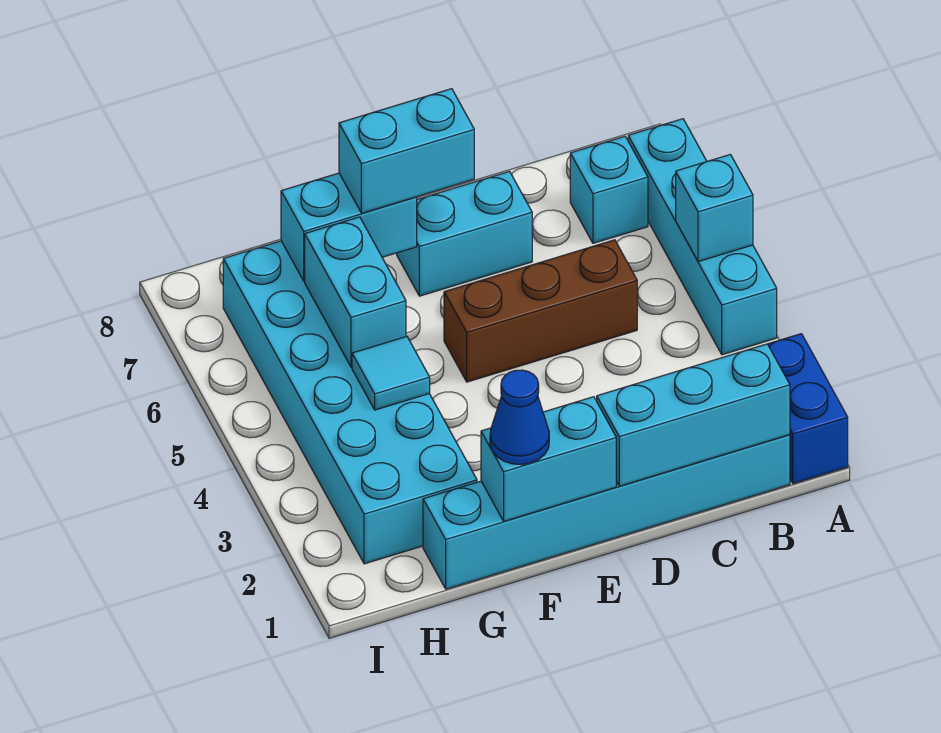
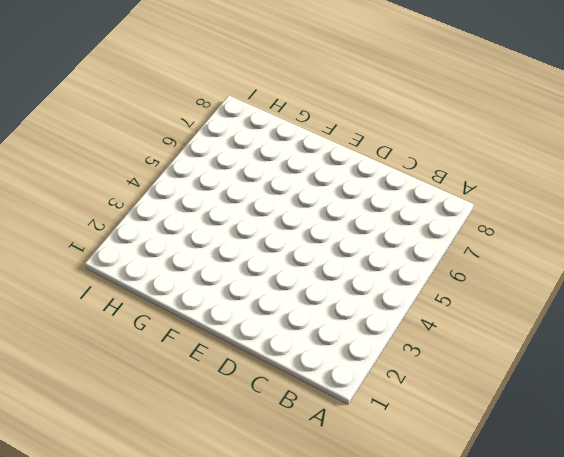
none -> blue 1x2 brick [768,334,848,484]
none -> cyan 1x4 brick [628,119,777,355]
none -> cyan 1x6 brick [423,435,790,589]

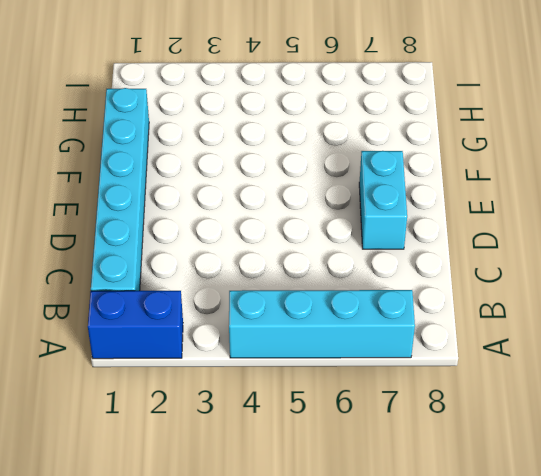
none -> cyan 1x1 brick [570,136,648,243]
none -> brown 1x3 brick [444,240,637,382]
none -> cyan 2x6 brick [223,241,477,564]

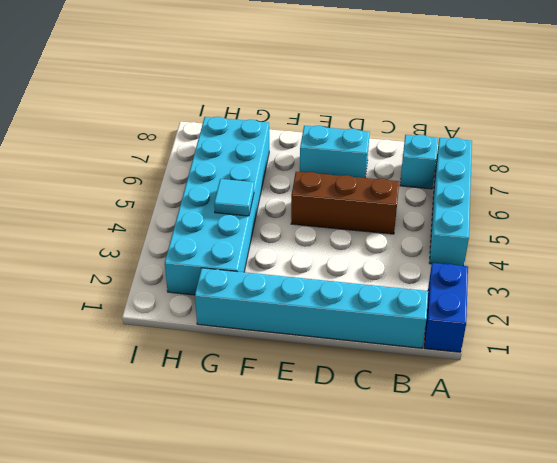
none -> cyan 1x1 brick [676,154,753,262]
none -> cyan 1x3 brick [597,344,790,486]
none -> cyan 1x2 brick [481,397,616,521]

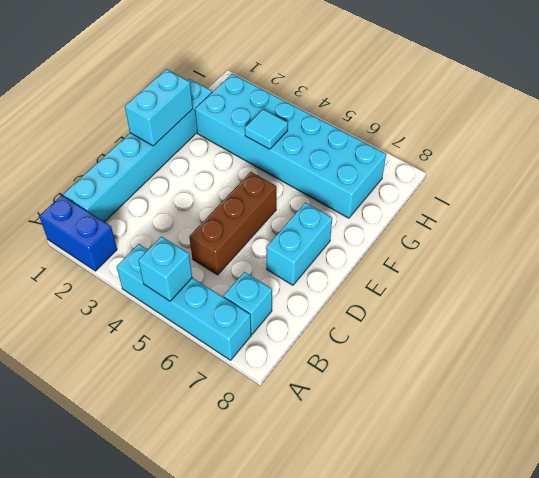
none -> cyan 1x3 brick [597,344,790,486]
none -> cyan 1x2 brick [281,173,417,281]
none -> cyan 1x2 brick [305,217,406,367]

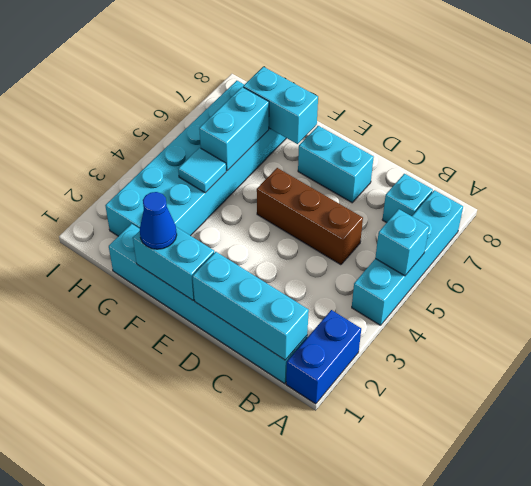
none -> cyan 1x2 brick [339,89,474,213]

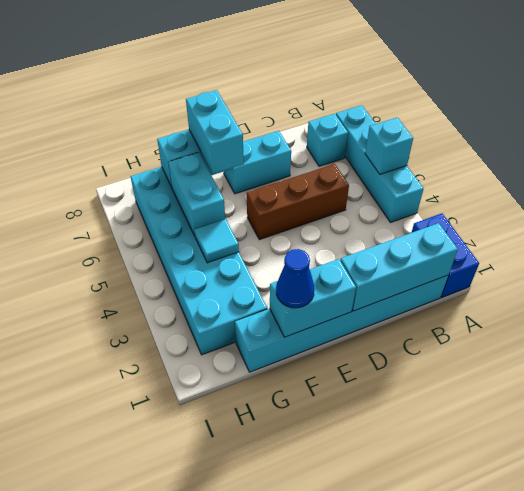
cyan 1x2 brick [186,90,244,174] -> cyan 1x2 brick turned to [339,89,474,213]

